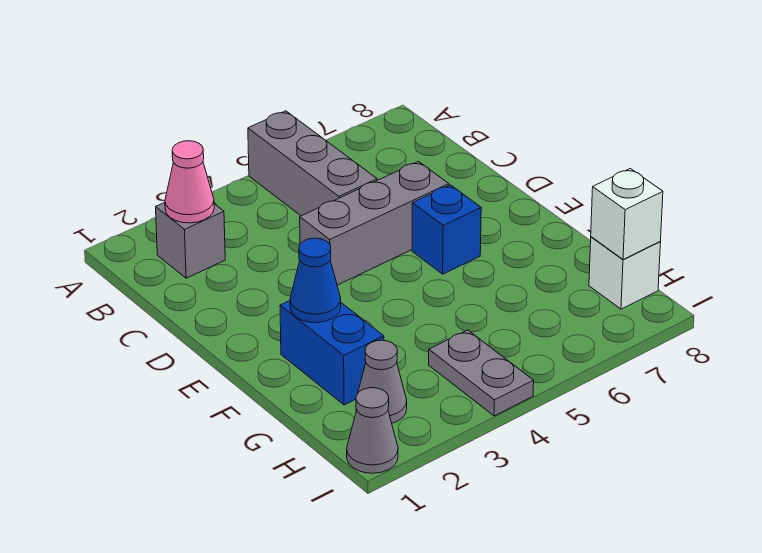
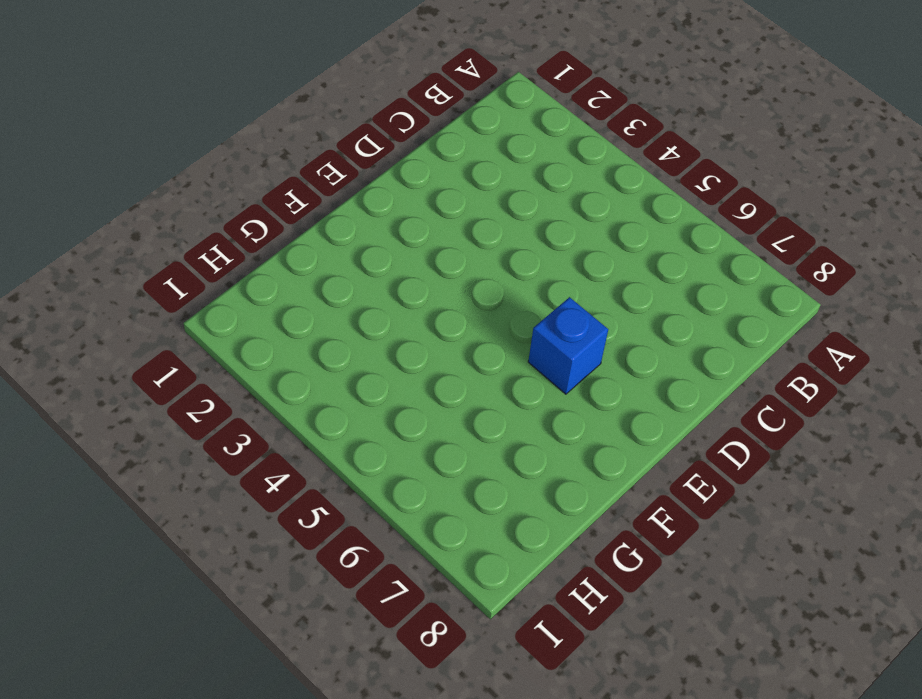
none -> grey 1x3 brick [248,111,377,216]
none -> grey 1x1 brick [156,202,225,278]
none -> grey 1x3 brick [300,161,449,285]

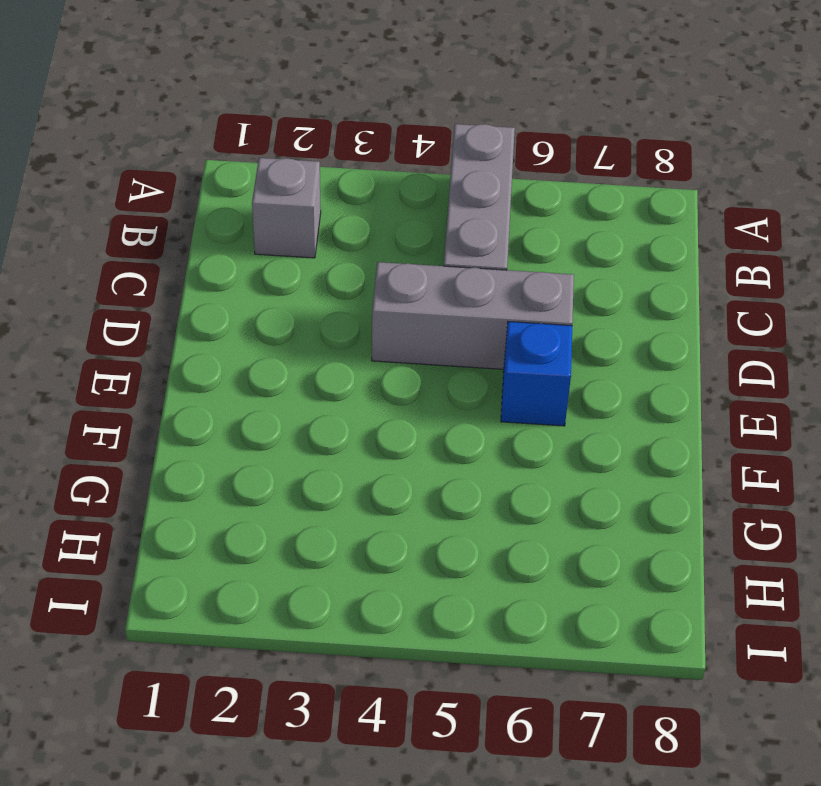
none -> blue 1x2 brick [280,301,384,405]
none -> grey 1x1 cone [356,340,407,423]
none -> grey 1x2 plate [429,330,534,416]

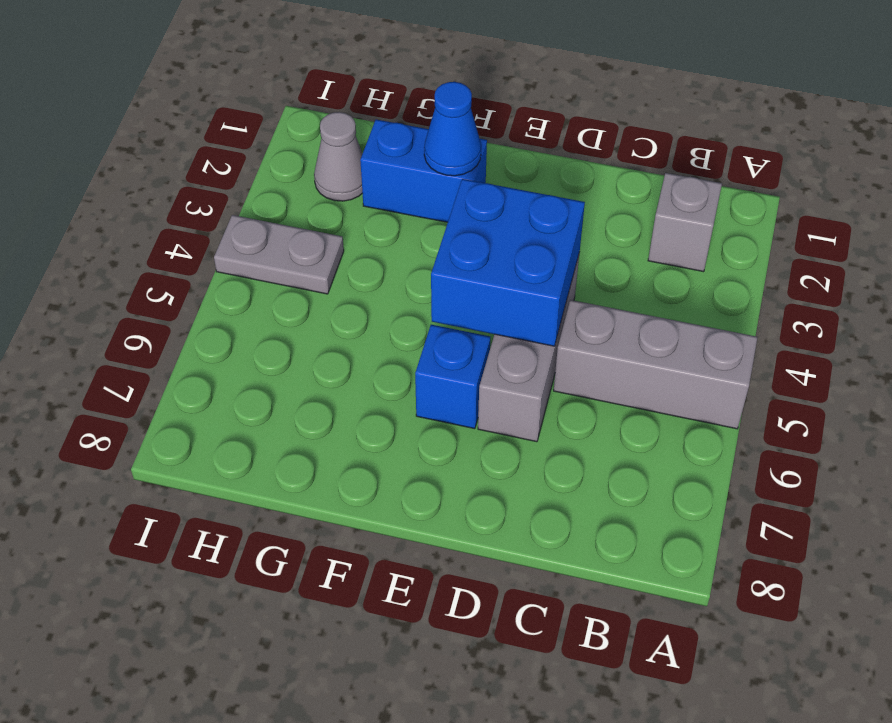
blue 2x2 brick [431,179,585,346] -> none
none -> white 1x1 brick [589,237,661,309]
none -> grey 1x1 cone [347,388,398,473]
none -> pink 1x1 cone [165,141,214,223]

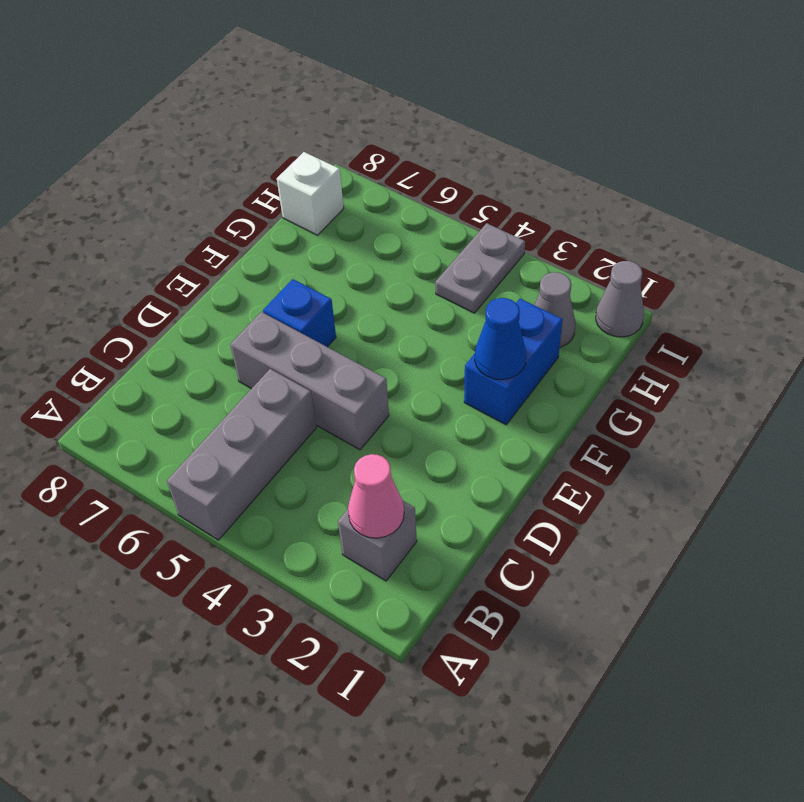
none -> white 1x1 brick [591,169,663,260]

